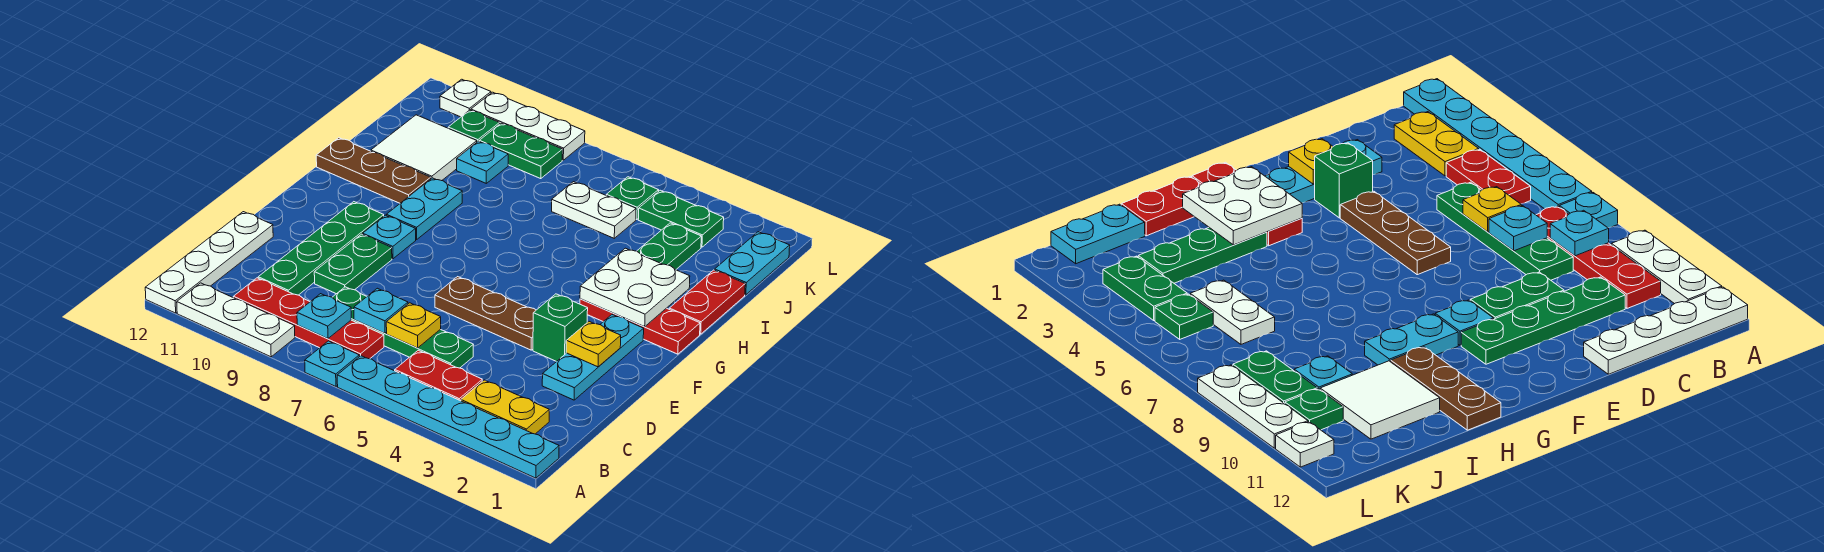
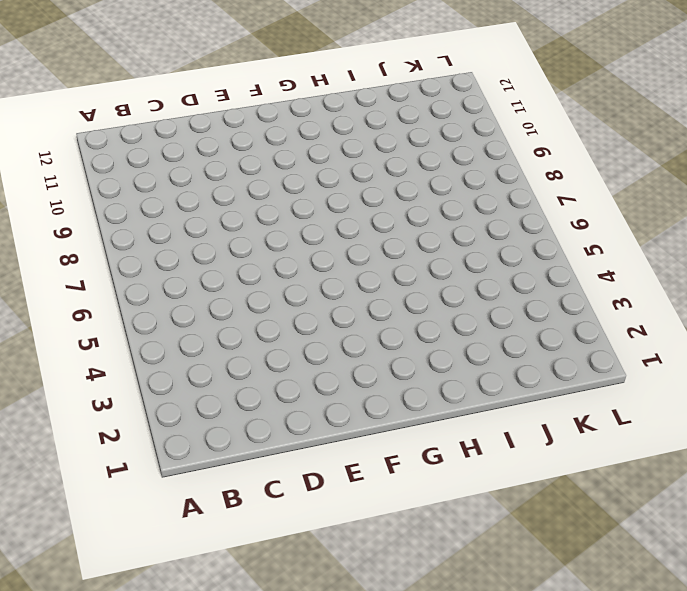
none -> cyan 1x6 plate [337,356,559,478]
none -> cyan 1x1 plate [305,341,359,387]
none -> white 1x3 plate [177,283,295,357]
none -> white 1x4 plate [145,212,273,313]

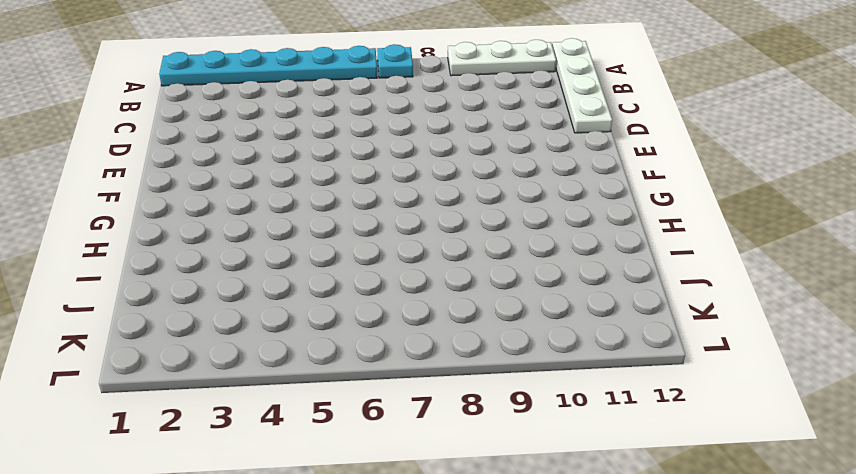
none -> yellow 1x2 plate [461,380,549,434]
none -> red 1x2 plate [395,350,482,401]
none -> red 1x4 plate [233,278,384,359]
none -> green 1x4 plate [332,287,473,368]

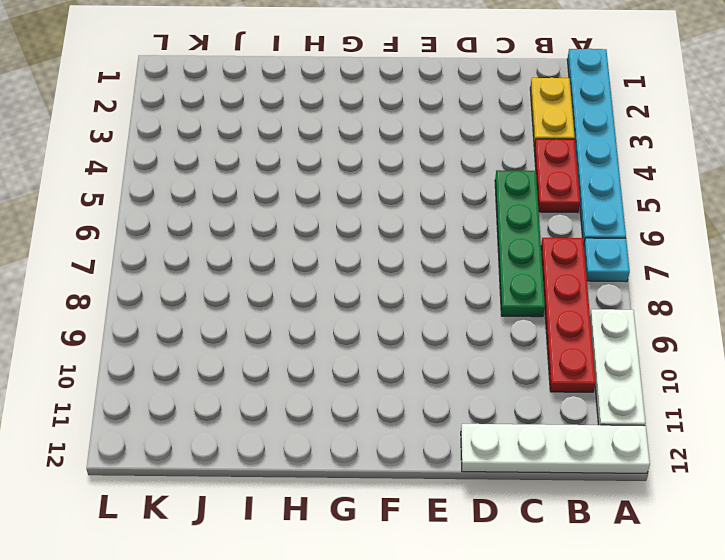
none -> green 1x4 plate [258,202,384,295]
none -> cyan 1x3 plate [542,315,644,400]
none -> green 1x2 plate [314,234,392,294]
none -> green 1x1 brick [533,294,588,362]

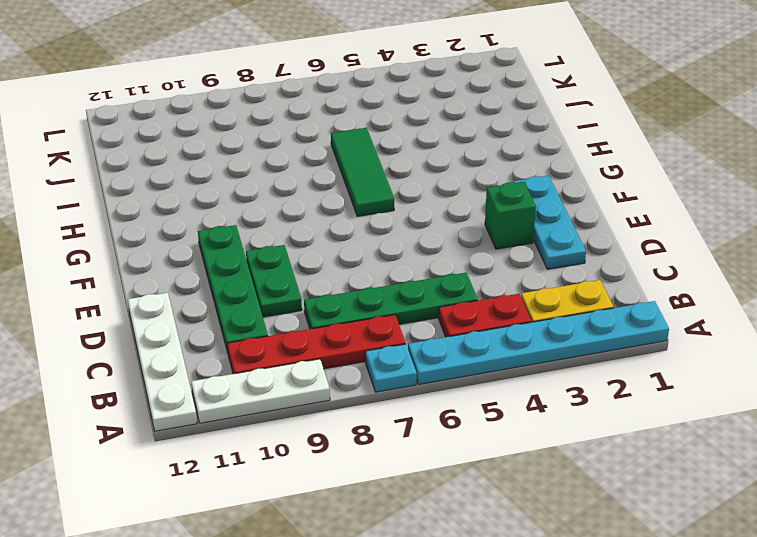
green 1x3 tile [331,128,394,216] -> none
none -> brown 1x3 plate [435,277,536,350]
none -> cyan 1x1 plate [363,215,416,259]
none -> red 1x3 plate [580,299,700,354]
none -> cyan 1x2 plate [386,178,462,240]

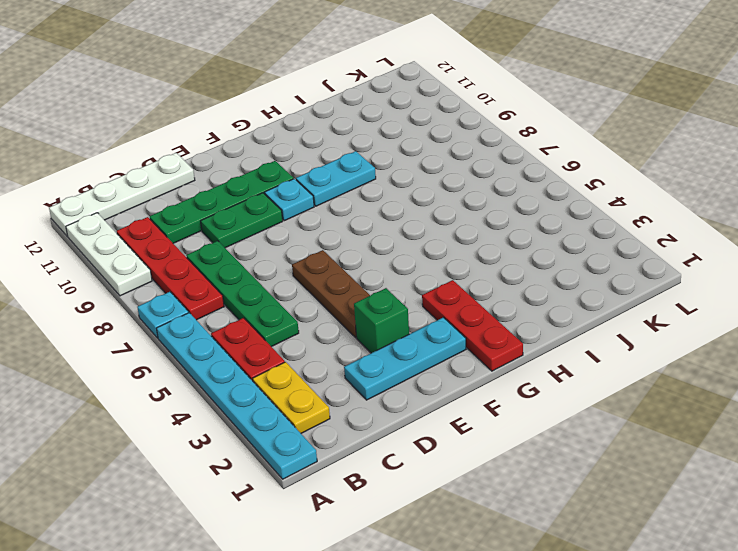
none -> red 1x2 plate [669,270,745,334]
none -> green 1x3 plate [637,223,701,270]
none -> brown 1x3 plate [316,138,431,203]
none -> white 2x2 tile [371,115,477,181]

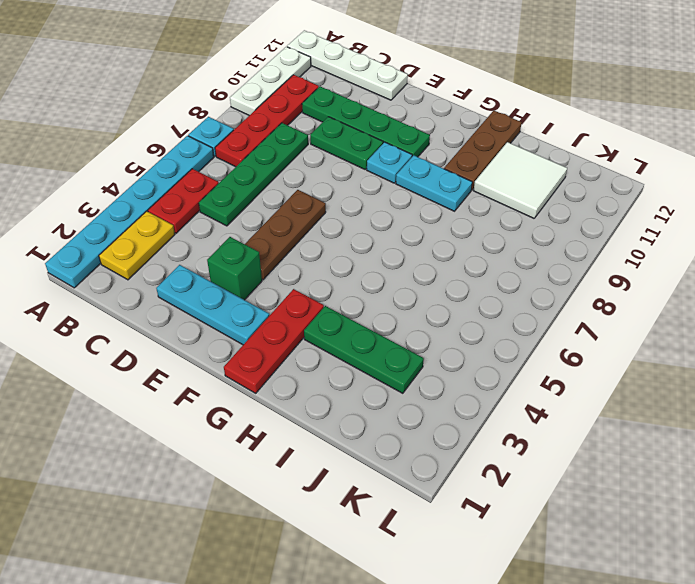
none -> red 1x2 plate [669,270,745,334]
none -> cyan 1x2 plate [715,232,790,295]
none -> white 1x2 plate [552,182,636,238]
none -> cyan 1x1 plate [457,141,508,183]

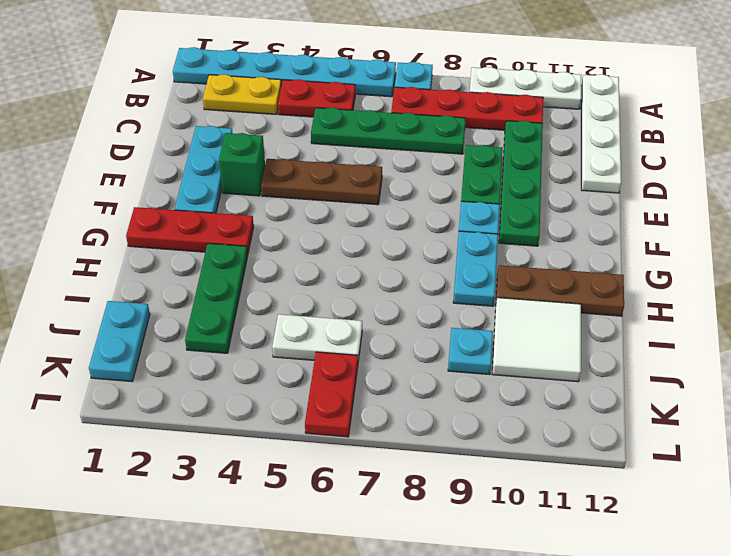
red 1x2 plate [305,352,358,437] -> red 1x2 plate moved to [669,270,745,334]
none -> green 1x2 plate [639,190,724,247]
none -> green 1x1 plate [606,177,659,220]
none -> green 1x2 plate [479,123,562,179]
none -> green 1x1 plate [448,110,500,142]

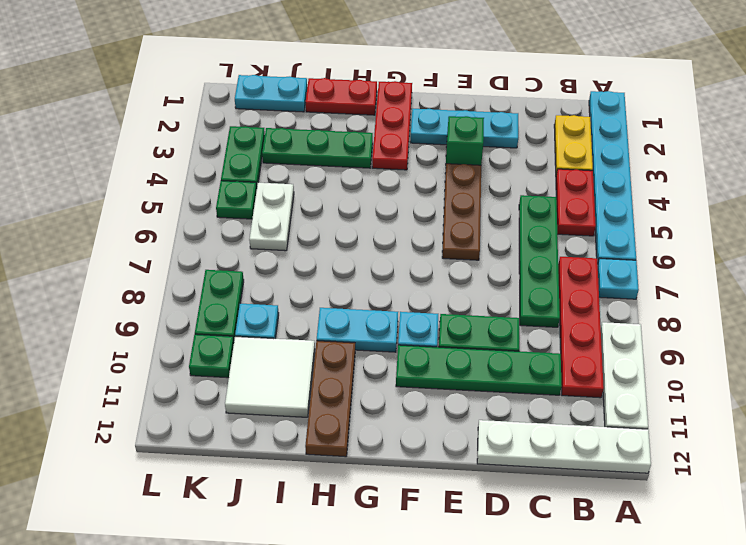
none -> white 1x3 plate [471,92,585,160]
none -> white 1x1 plate [440,79,491,117]
none -> cyan 1x1 plate [297,294,351,339]
none -> yellow 1x1 plate [386,303,441,348]

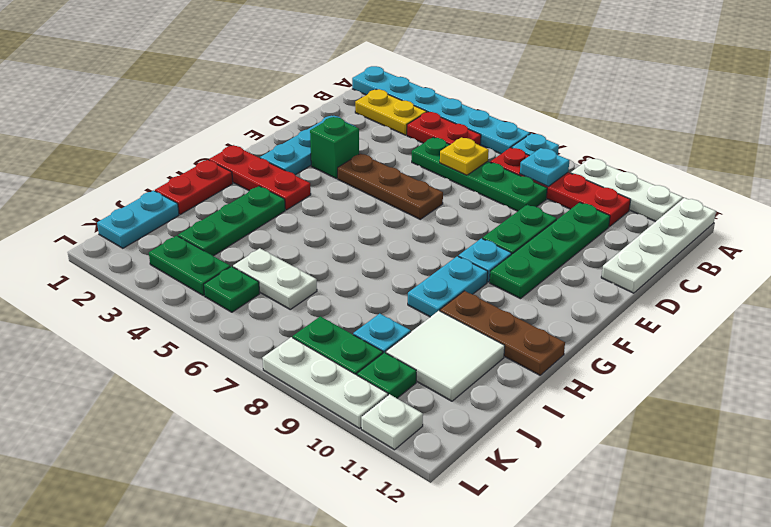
none -> cyan 1x1 plate [354,288,408,333]
none -> yellow 1x1 plate [566,322,621,367]
none -> white 2x2 plate [580,248,690,327]

